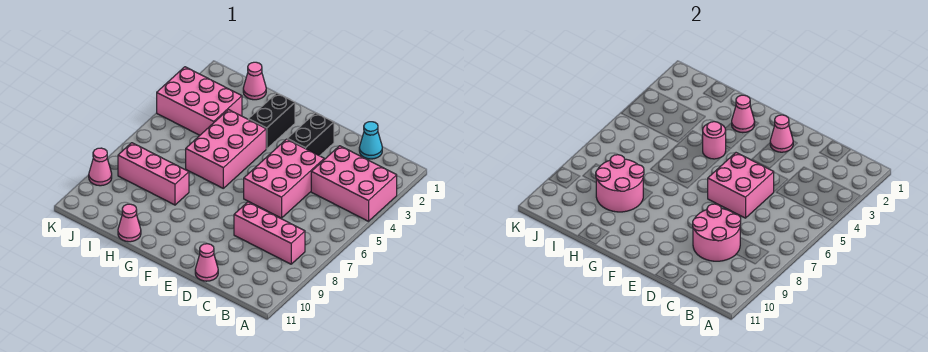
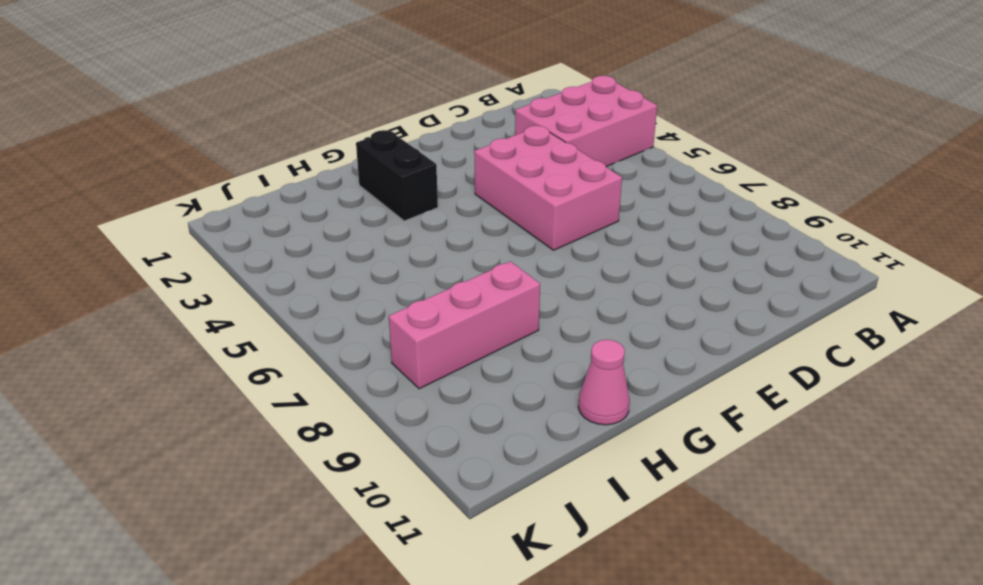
none -> pink 1x3 brick [234,202,305,264]
none -> cyan 1x1 cone [359,122,382,159]
none -> pink 1x1 cone [195,244,218,281]

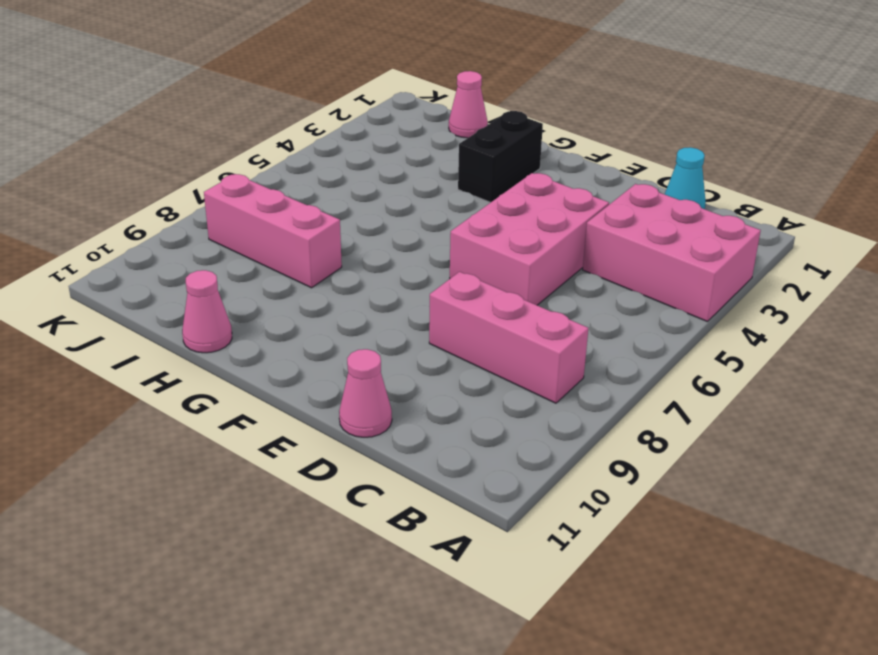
none -> black 1x2 brick [287,113,334,156]
none -> pink 2x3 brick [186,110,266,188]
none -> pink 2x3 brick [157,67,242,135]

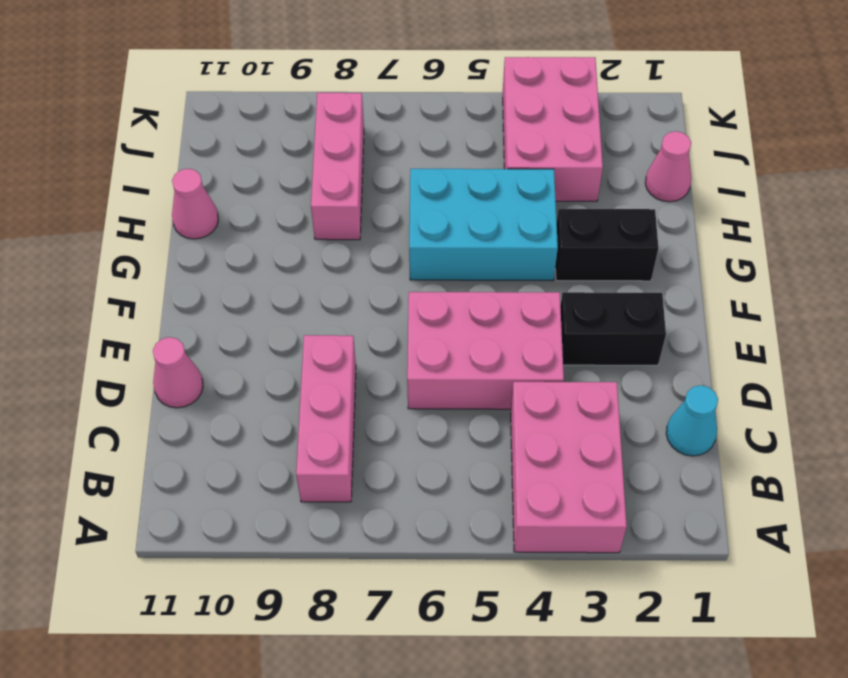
cyan 2x3 brick [409,169,558,281] -> pink 2x3 brick [186,110,266,188]
none -> pink 1x1 cone [89,148,112,186]
none -> pink 2x2 round brick [693,204,741,261]
none -> pink 2x2 brick [708,153,774,218]

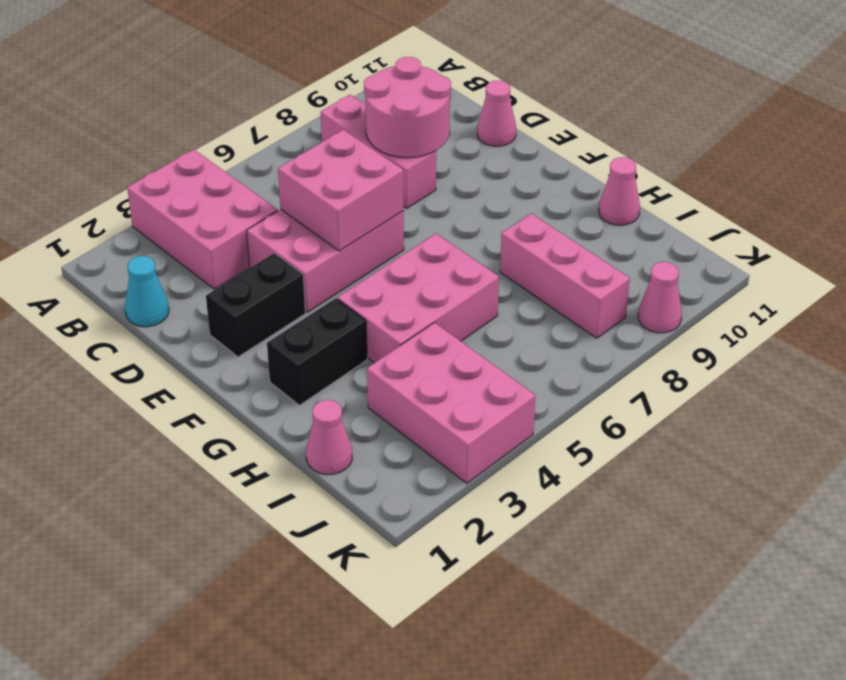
none -> pink 1x1 cone [770,115,793,152]
none -> pink 1x1 cone [732,95,755,133]
none -> pink 1x1 round brick [703,122,726,159]

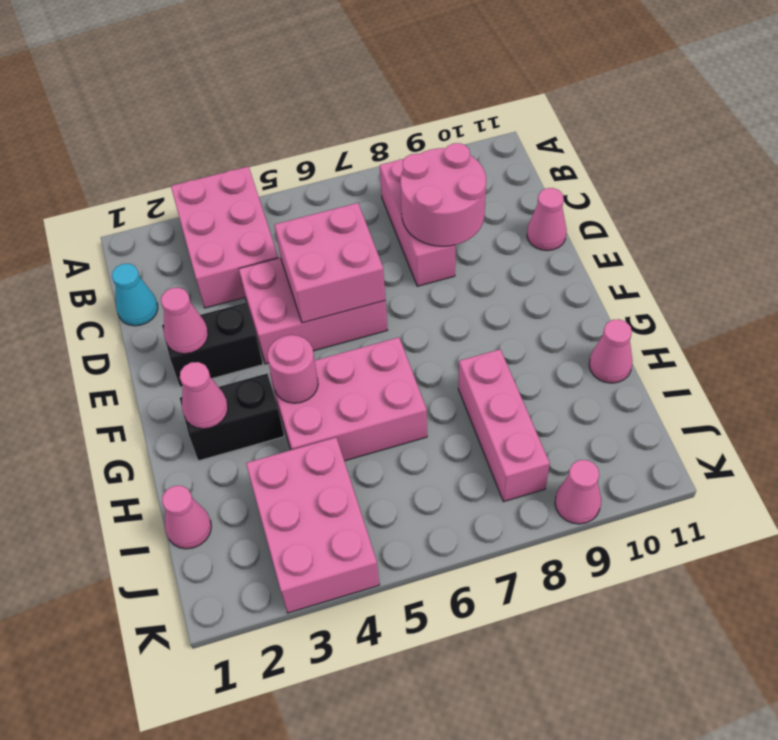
none -> pink 2x2 round brick [596,155,644,212]

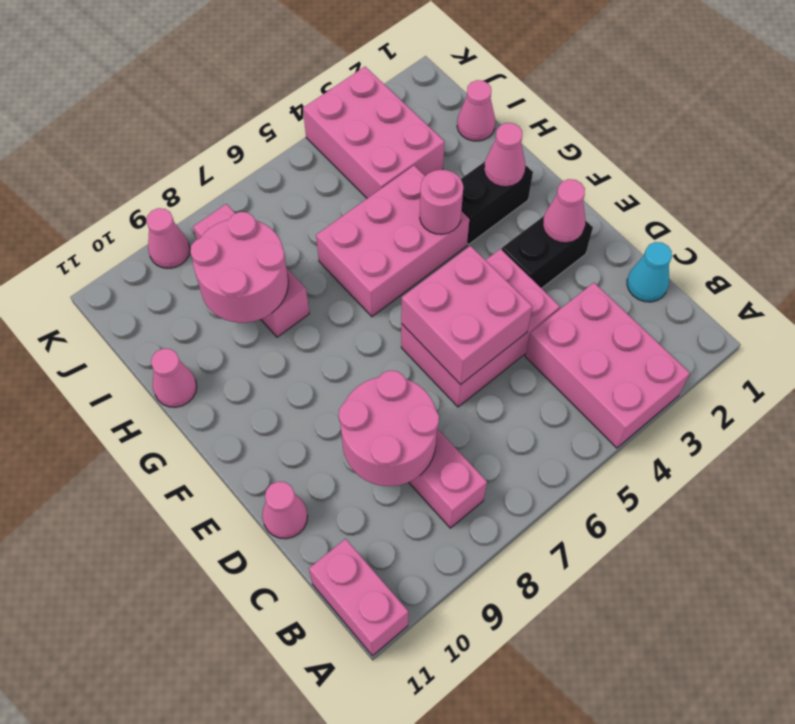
pink 1x2 brick [309,539,408,656] -> none

